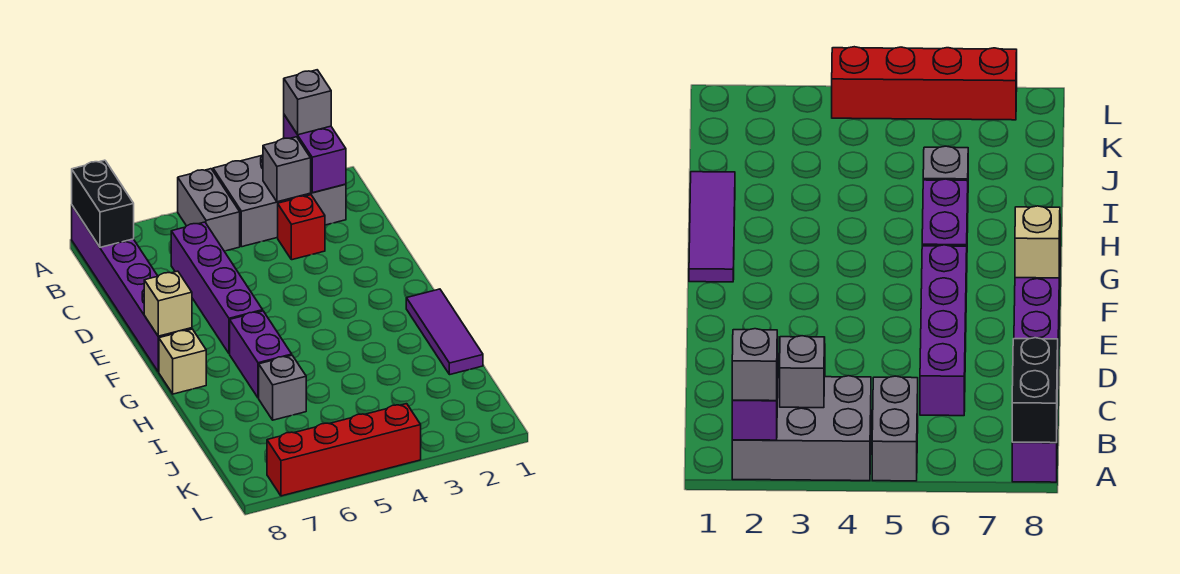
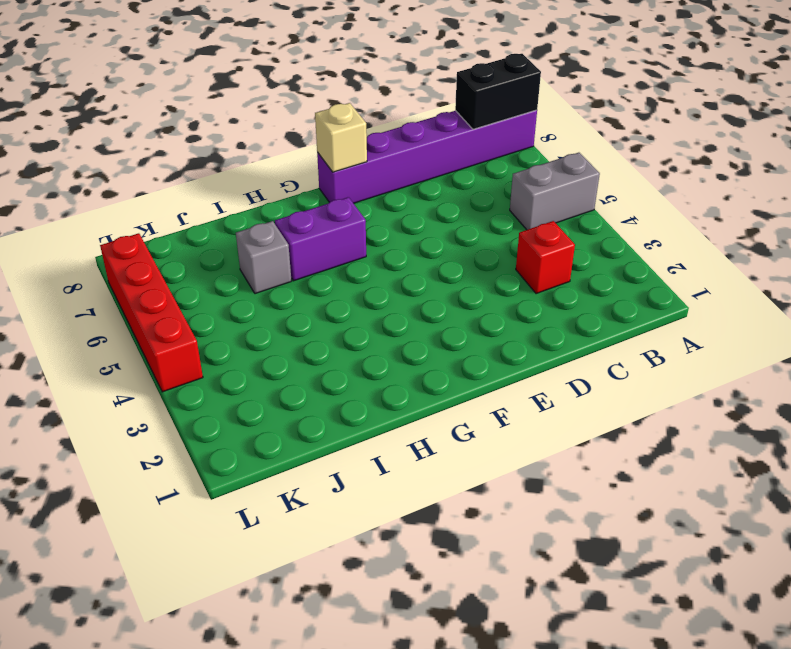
none -> grey 2x3 brick [213,155,346,247]
none -> purple 1x4 brick [171,222,263,354]
none -> purple 1x3 tile [406,289,483,375]

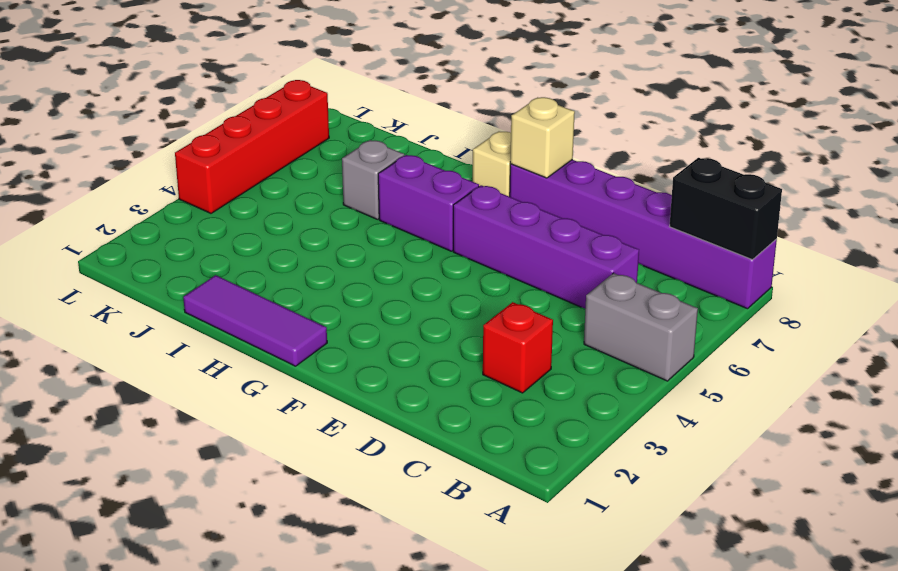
none -> grey 2x3 brick [213,155,346,247]
none -> purple 1x2 brick [284,115,346,193]
none -> grey 1x1 brick [263,137,311,202]

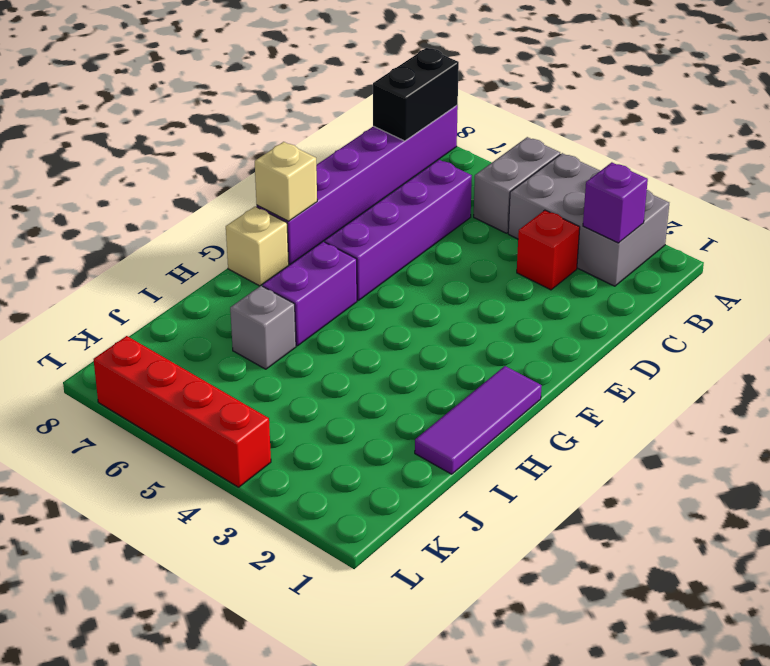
purple 1x1 brick [583,162,648,243] -> purple 1x2 brick [284,115,346,193]
none -> grey 1x1 brick [263,137,311,202]
none -> grey 1x1 brick [284,70,331,135]

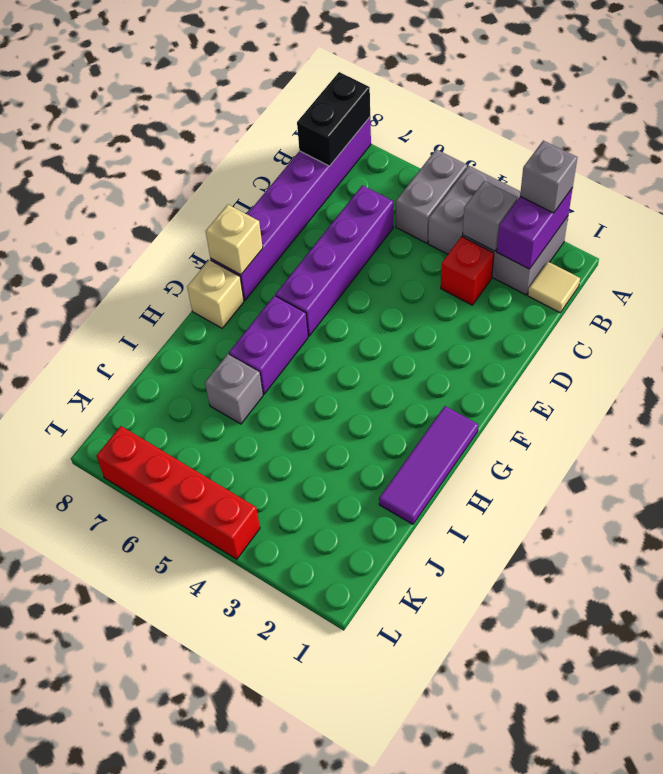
tan 1x1 tile [528,262,580,313] -> none

